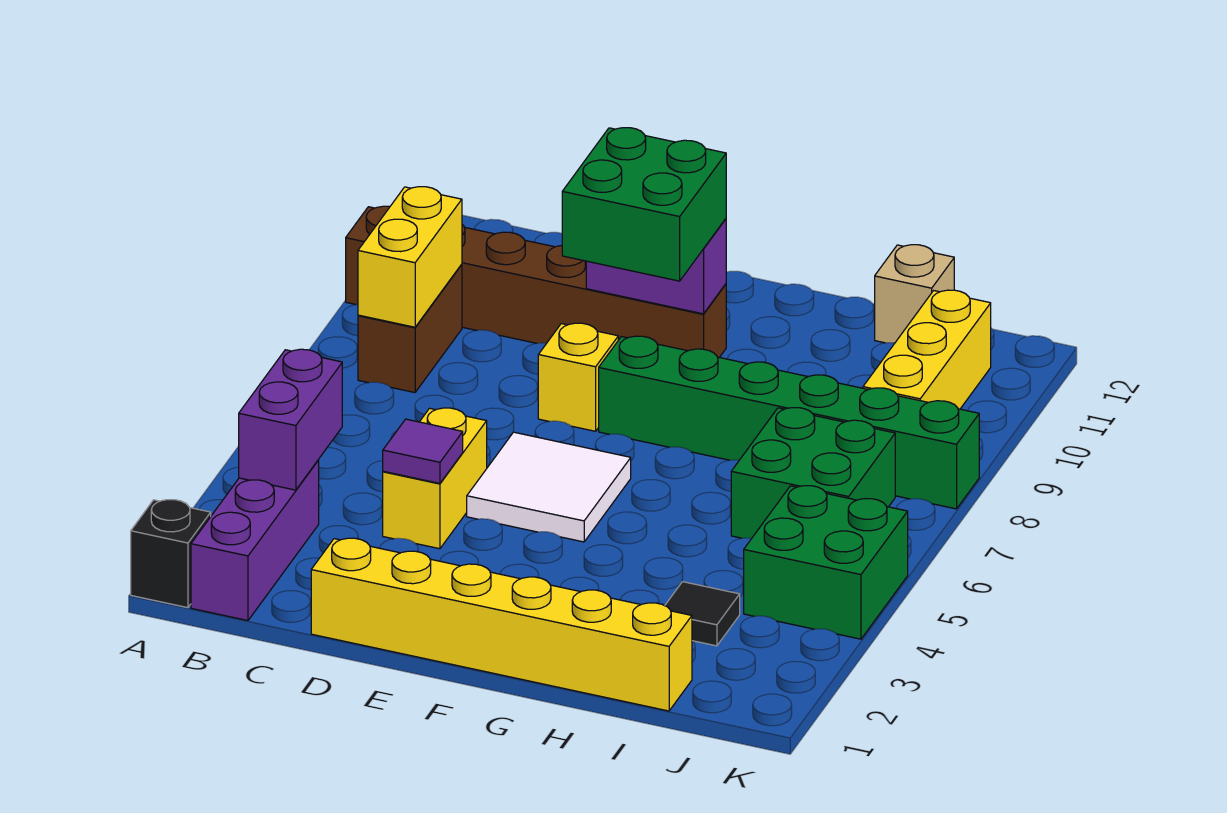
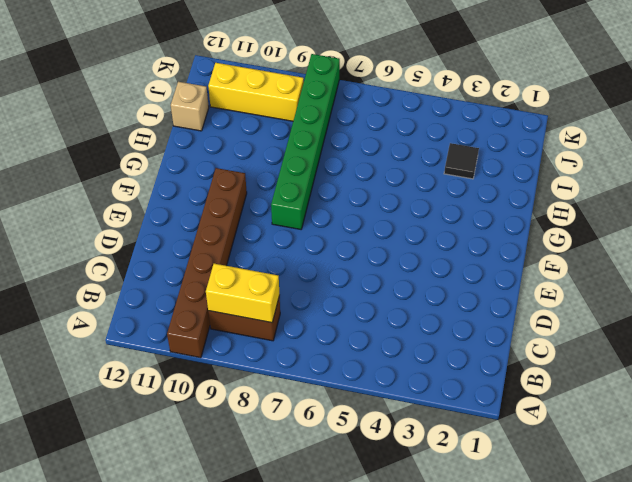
none -> black 1x1 brick [131,500,211,608]
none -> purple 1x3 brick [191,460,319,621]
none -> yellow 1x6 brick [311,538,692,711]

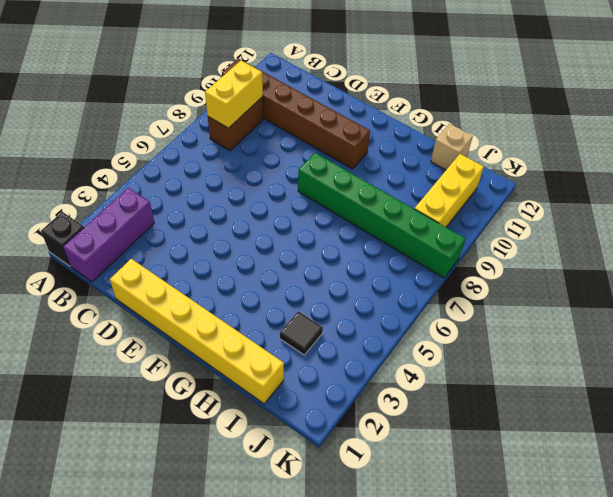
none -> yellow 1x2 brick [383,408,487,549]
none -> white 2x2 tile [467,432,631,542]
none -> yellow 1x1 brick [538,323,618,431]

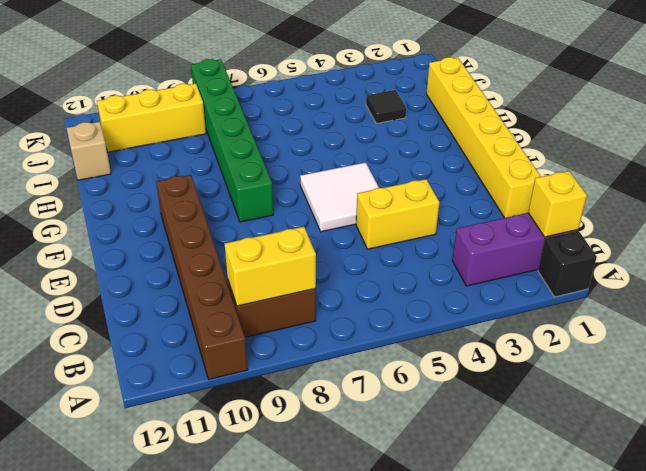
yellow 1x1 brick [528,171,587,237] -> yellow 1x1 brick moved to [538,323,618,431]
none -> green 2x2 brick [731,408,895,538]
none -> green 2x2 brick [744,486,908,639]
none -> purple 1x2 brick [239,349,342,490]

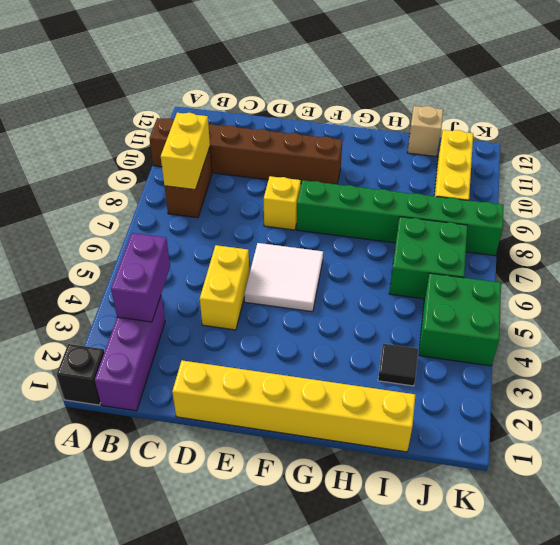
none -> purple 1x1 tile [383,419,463,483]
none -> purple 1x2 brick [586,219,726,314]
none -> green 2x2 brick [562,128,726,281]

